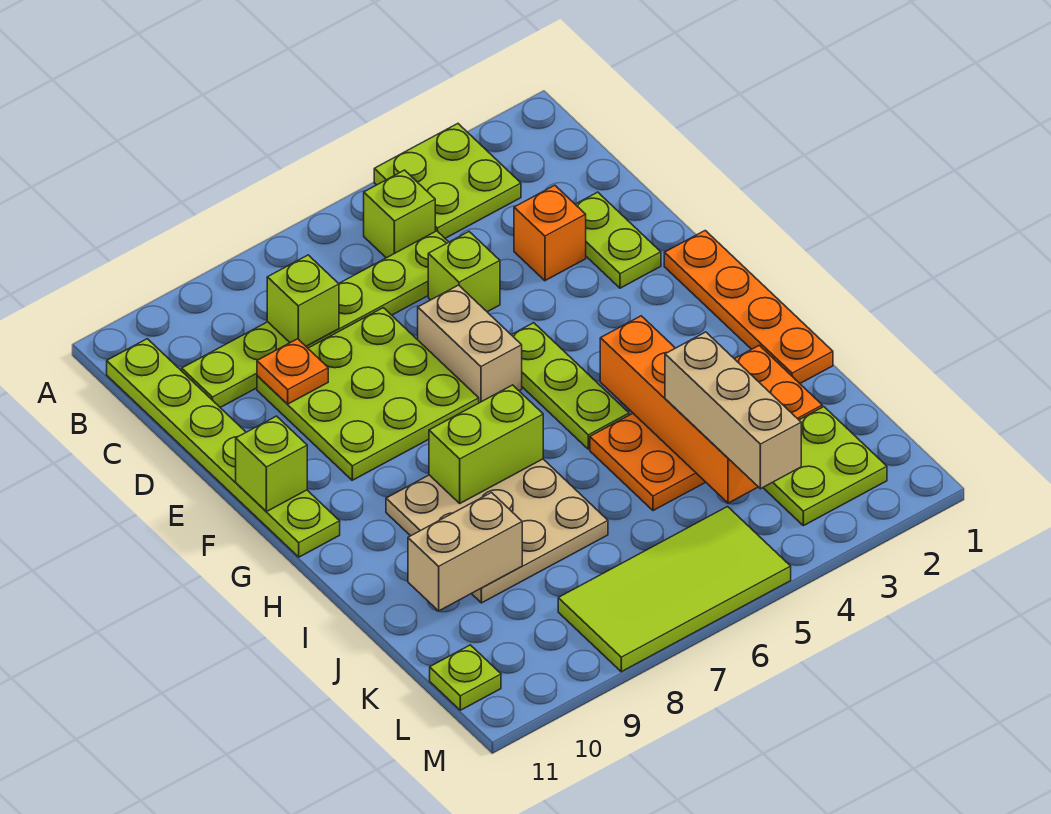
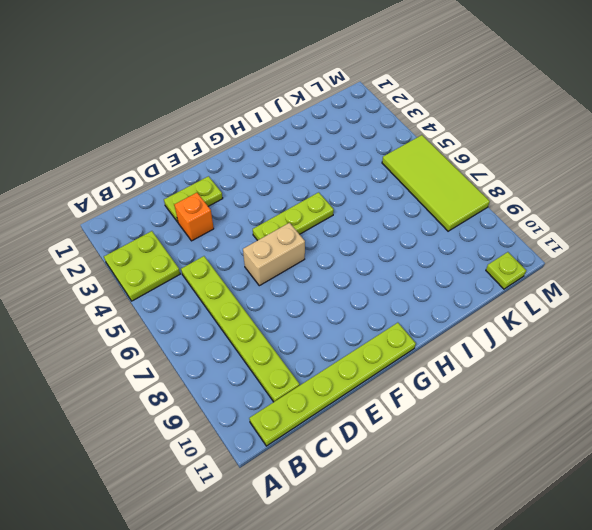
none -> lime 1x1 brick [364,170,435,258]
none -> lime 1x1 brick [428,232,500,312]
none -> lime 3x3 plate [257,308,479,480]

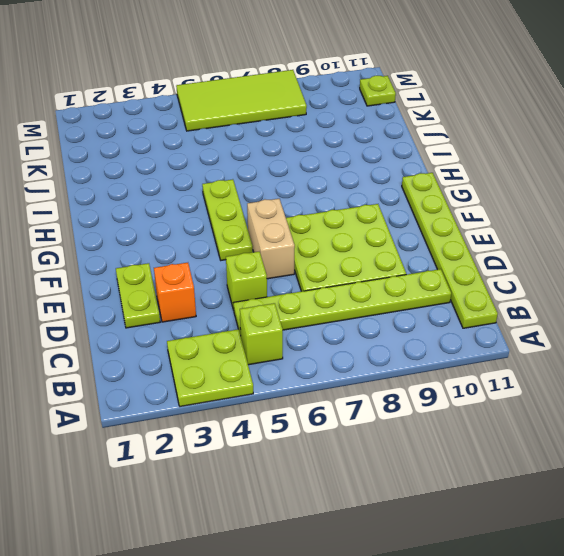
none -> orange 1x4 plate [664,231,833,383]
none -> tan 3x3 plate [386,459,608,603]
none -> orange 2x4 plate [590,345,822,511]

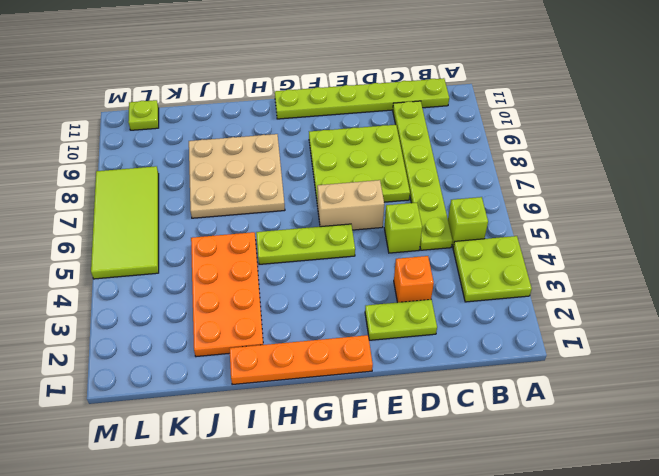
none -> lime 2x2 plate [763,407,887,526]
none -> lime 1x1 brick [267,255,339,346]
none -> orange 1x1 plate [257,339,328,404]

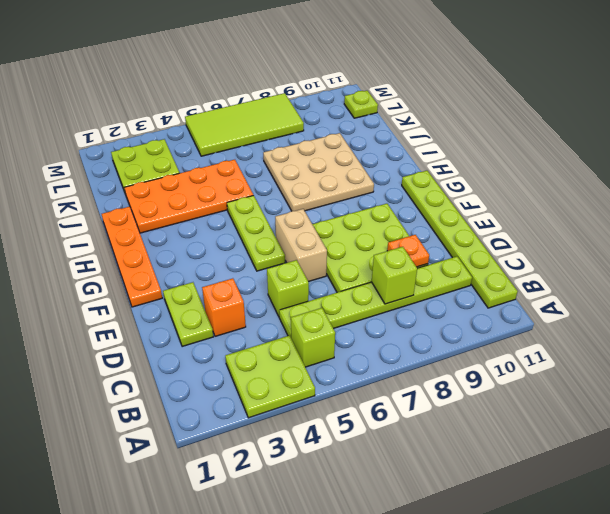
none -> lime 1x1 brick [236,416,307,512]
none -> orange 1x4 brick [600,316,758,503]
none -> lime 1x2 brick [429,385,543,503]

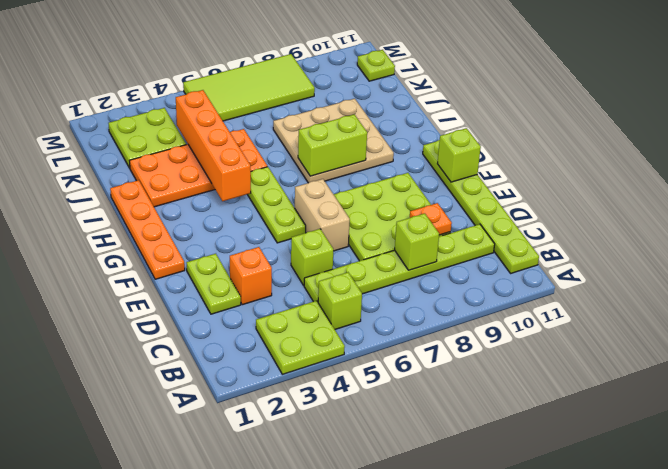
none -> tan 1x2 brick [408,493,522,611]
none -> tan 1x3 brick [665,332,801,489]

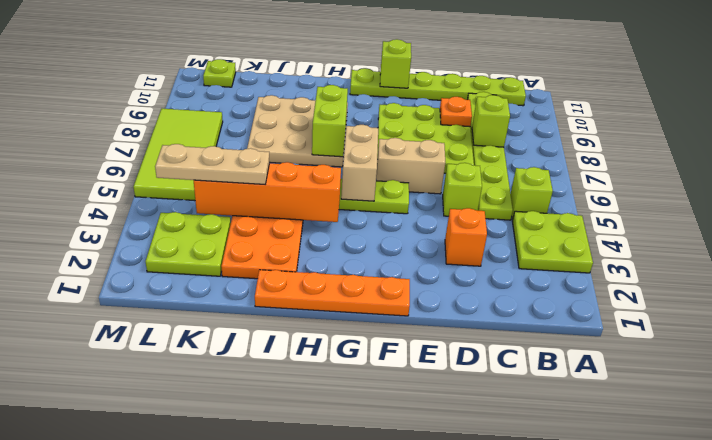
tan 1x2 brick [341,125,378,201] -> tan 1x2 brick moved to [408,493,522,611]
tan 1x3 plate [155,144,269,184] -> tan 1x3 brick [665,332,801,489]
none -> lime 1x2 plate [575,192,661,288]

